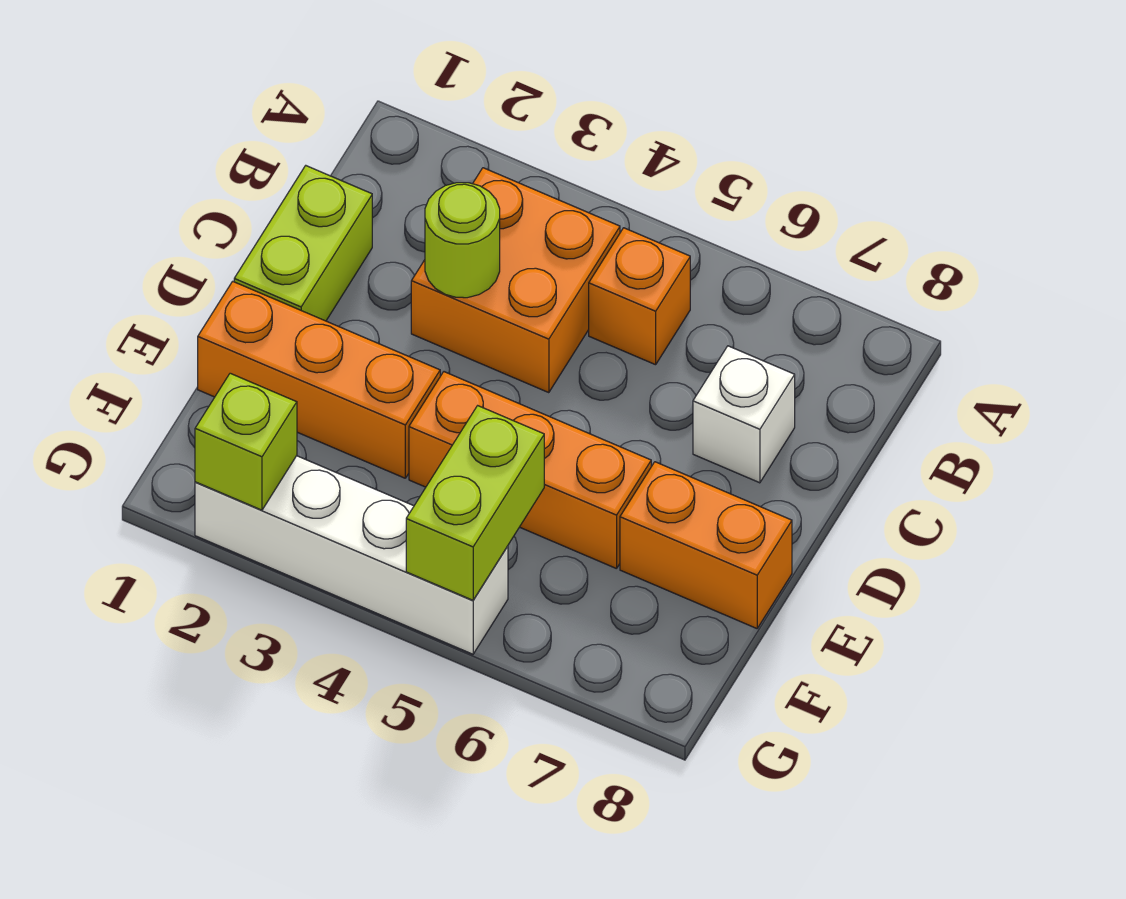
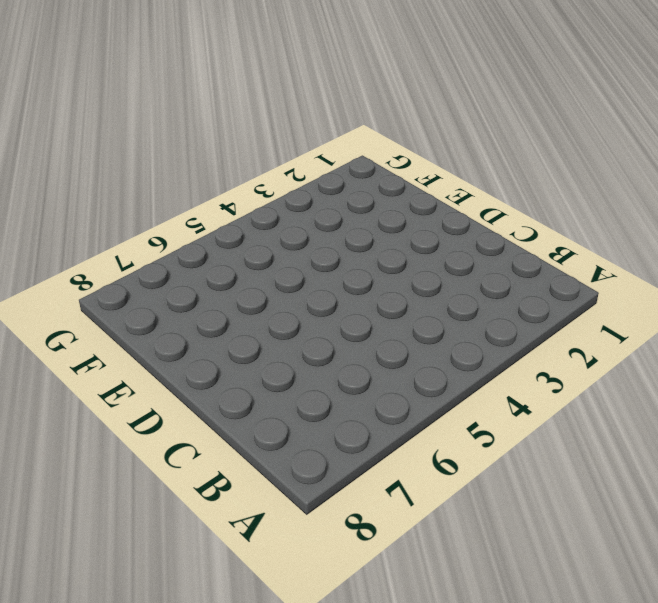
none -> orange 2x2 brick [411,168,620,393]
none -> orange 1x1 brick [589,228,690,365]

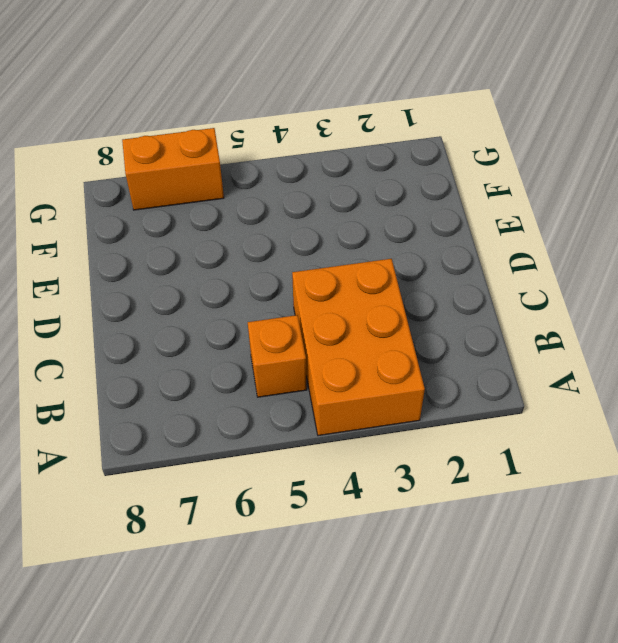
orange 2x3 brick [292,259,425,436] -> orange 2x2 brick [411,168,620,393]
orange 1x2 brick [122,128,224,210] -> orange 1x2 brick moved to [620,462,792,628]
none -> lime 1x2 brick [234,166,372,321]
none -> white 1x1 brick [693,346,795,483]

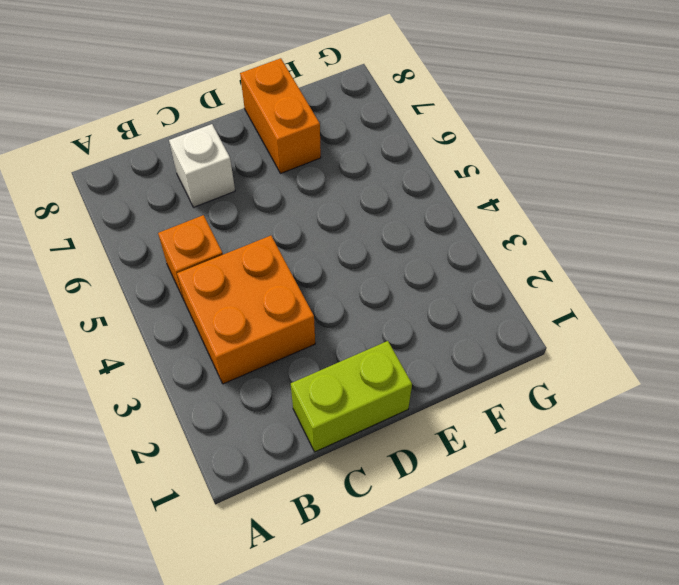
none -> orange 1x3 brick [198,281,440,478]
none -> orange 1x3 brick [409,372,651,569]

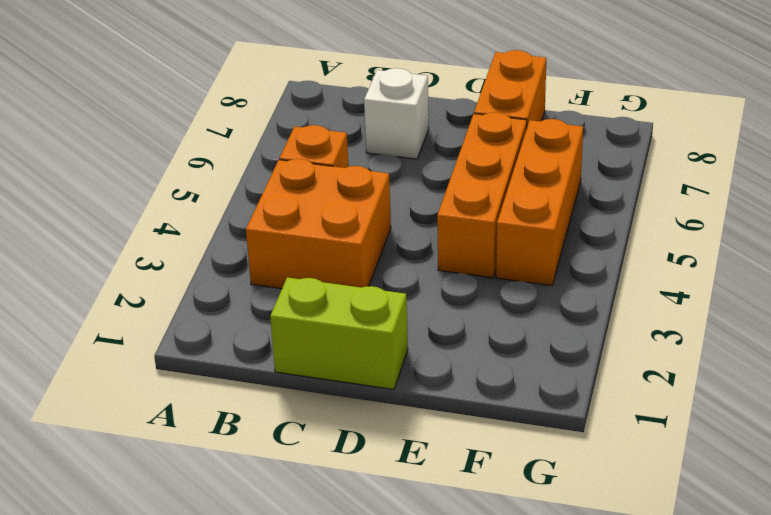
orange 1x3 brick [496,119,583,286] -> orange 1x3 brick moved to [198,281,440,478]
none -> white 1x4 brick [195,456,508,654]
none -> lime 1x1 round brick [425,183,500,298]

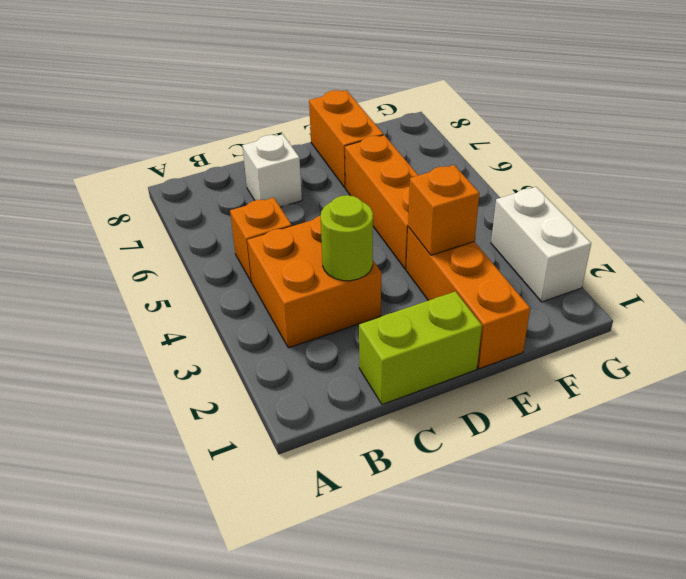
orange 1x1 brick [408,165,479,255] -> none
white 1x2 brick [491,187,591,302] -> white 1x4 brick [195,456,508,654]
none -> lime 1x2 brick [406,406,544,600]
none -> lime 1x1 brick [195,373,297,510]

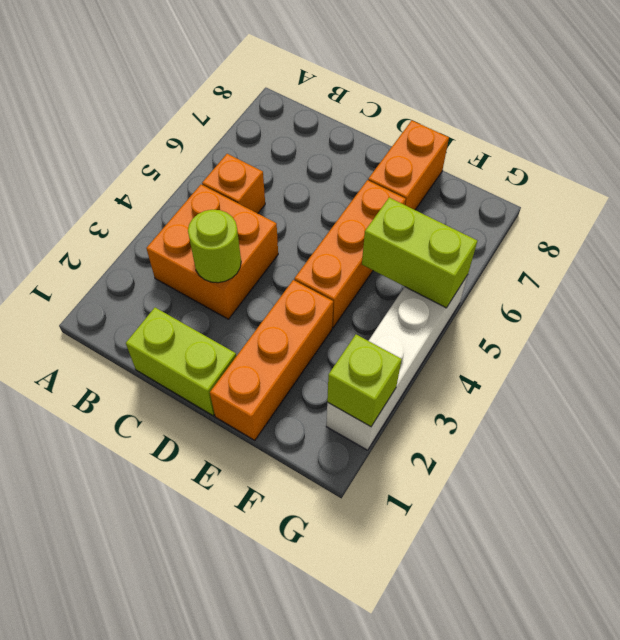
none -> white 1x1 brick [693,346,795,483]

